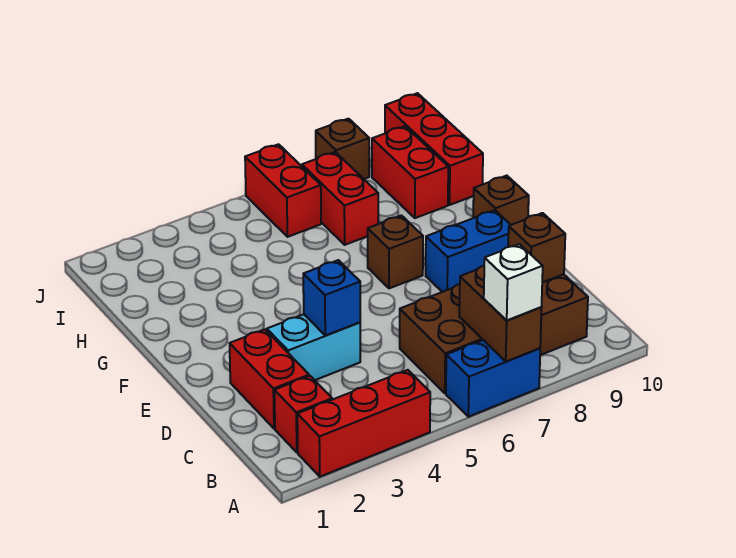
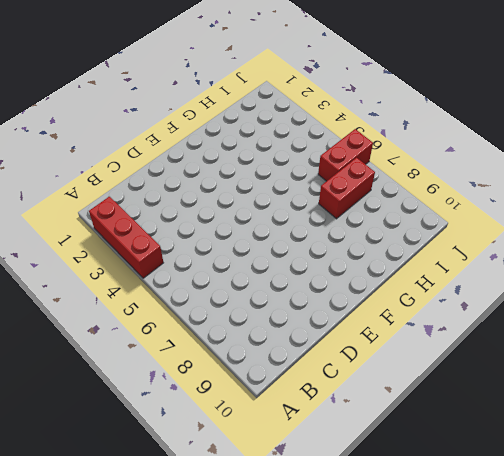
none -> blue 1x2 brick [446,340,540,417]
none -> red 1x1 brick [274,376,332,452]
none -> brown 2x4 brick [400,274,588,393]

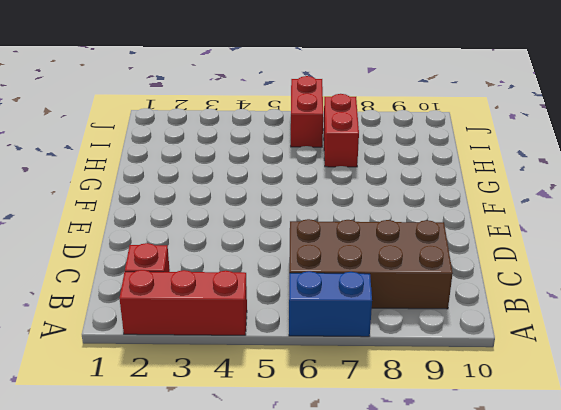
none -> red 1x2 brick [230,329,309,429]
none -> cyan 1x2 brick [267,314,360,380]
none -> blue 1x2 brick [426,210,510,292]

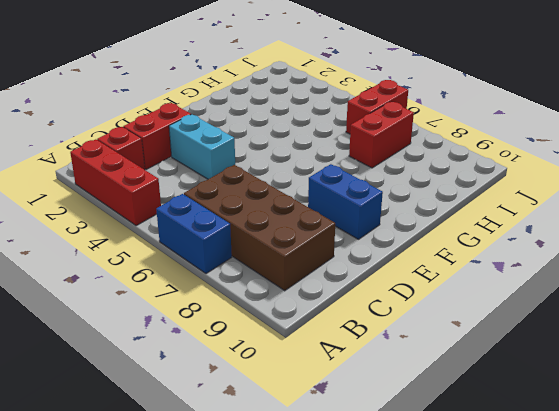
none -> brown 1x1 brick [367,216,423,288]
none -> brown 1x1 brick [473,176,529,225]
none -> red 1x2 brick [372,126,448,218]

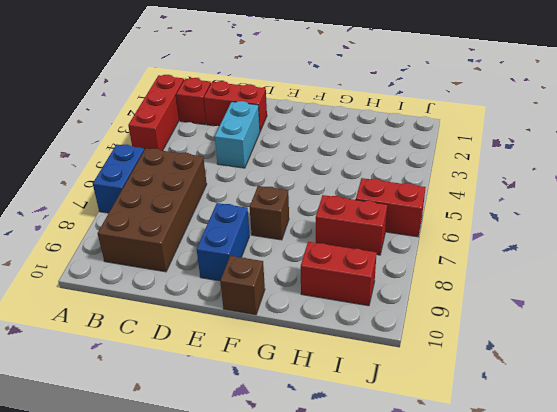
none -> red 1x3 brick [385,93,483,205]
none -> brown 1x1 brick [316,119,369,179]
none -> brown 1x2 brick [459,266,542,362]

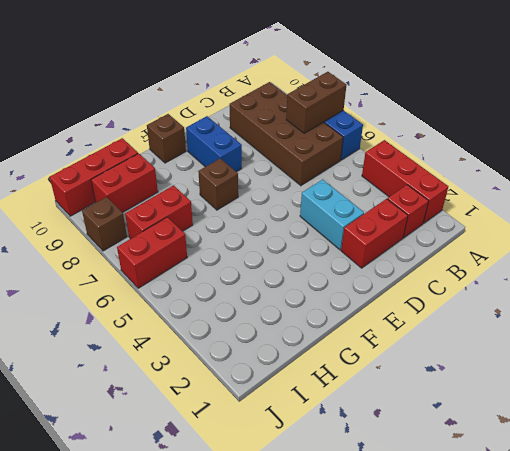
none -> brown 1x1 brick [508,213,565,283]
none -> blue 1x1 brick [303,260,360,335]
none -> white 1x1 brick [484,244,543,320]

